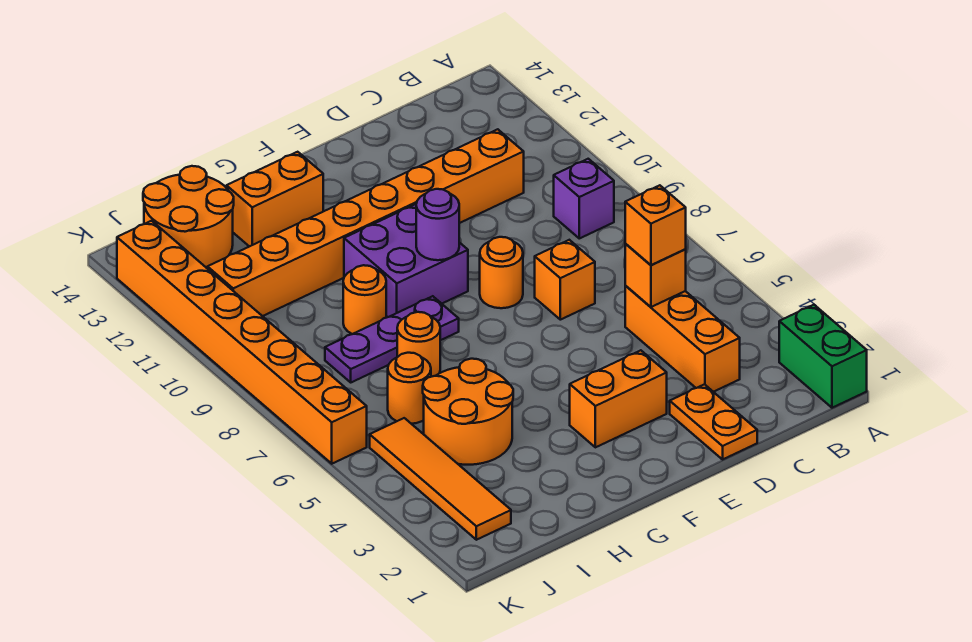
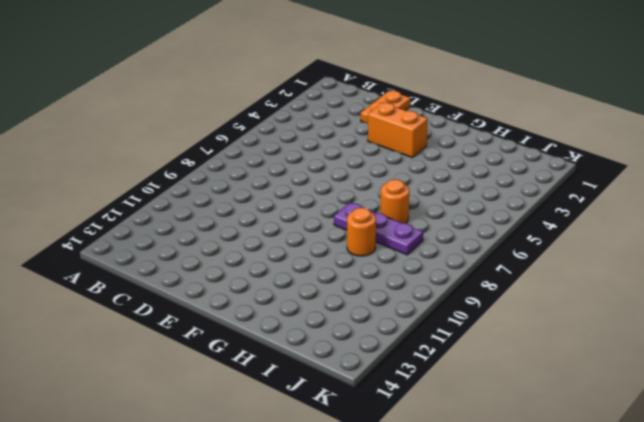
none -> green 1x2 brick [779,305,867,408]
none -> purple 1x1 brick [554,159,614,238]
none -> orange 1x3 brick [625,286,740,392]

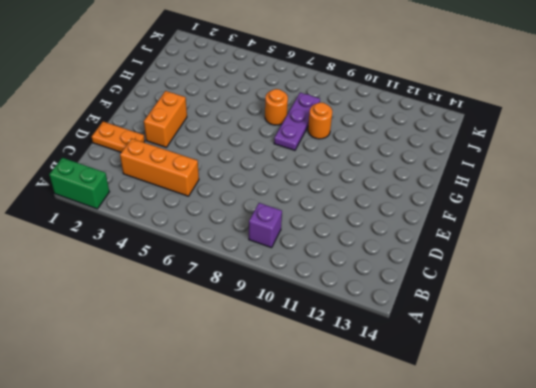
none -> orange 1x8 brick [207,129,524,316]
none -> orange 1x1 brick [535,240,595,320]
none -> orange 1x1 round brick [480,237,523,308]

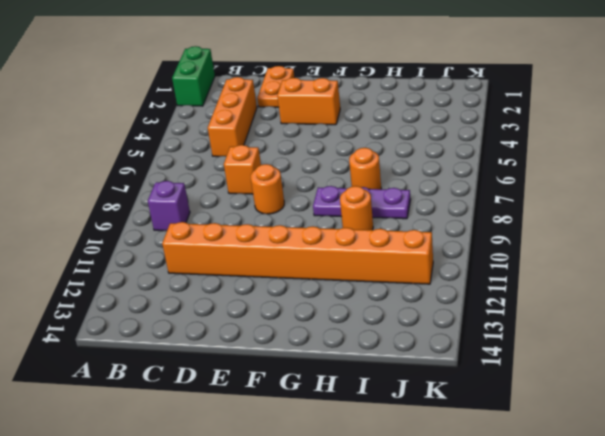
none -> purple 2x2 brick [344,204,468,317]
none -> orange 1x2 brick [226,152,323,247]
none -> orange 2x2 round brick [423,359,513,465]

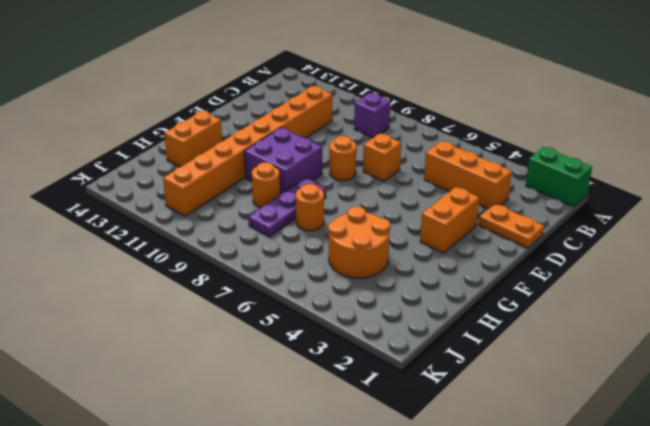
none -> orange 1x1 round brick [388,353,431,424]
none -> orange 2x2 round brick [143,166,234,268]
none -> orange 1x4 tile [370,418,511,540]

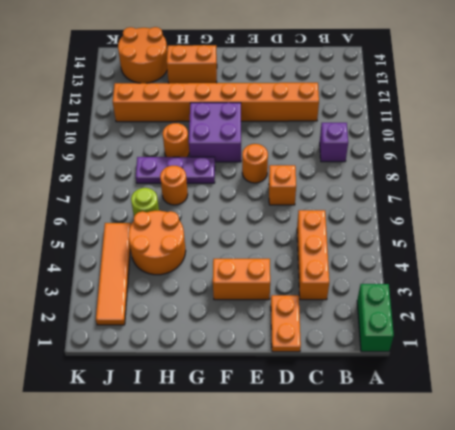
lime 1x1 round brick [131,188,159,216] -> orange 1x1 round brick [388,353,431,424]
none -> orange 1x8 brick [117,221,367,464]
none -> orange 1x1 brick [625,244,686,307]
none -> purple 1x1 round brick [416,189,459,260]

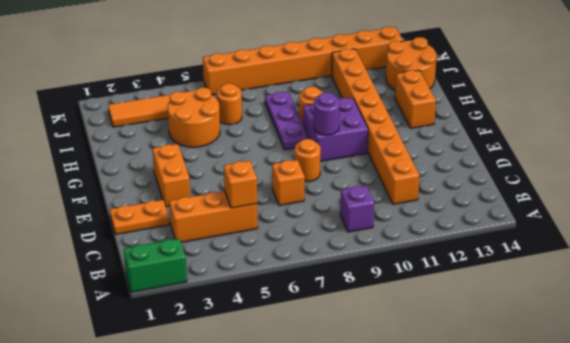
none -> orange 1x1 round brick [397,312,440,377]
none -> orange 1x1 brick [625,185,686,265]

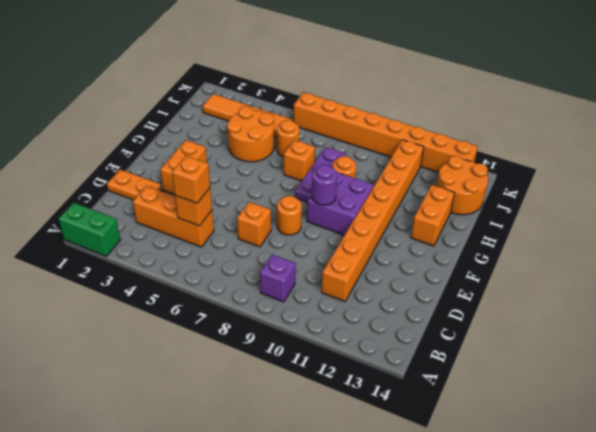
orange 1x1 brick [284,140,315,181] -> orange 1x1 round brick [397,312,440,377]

